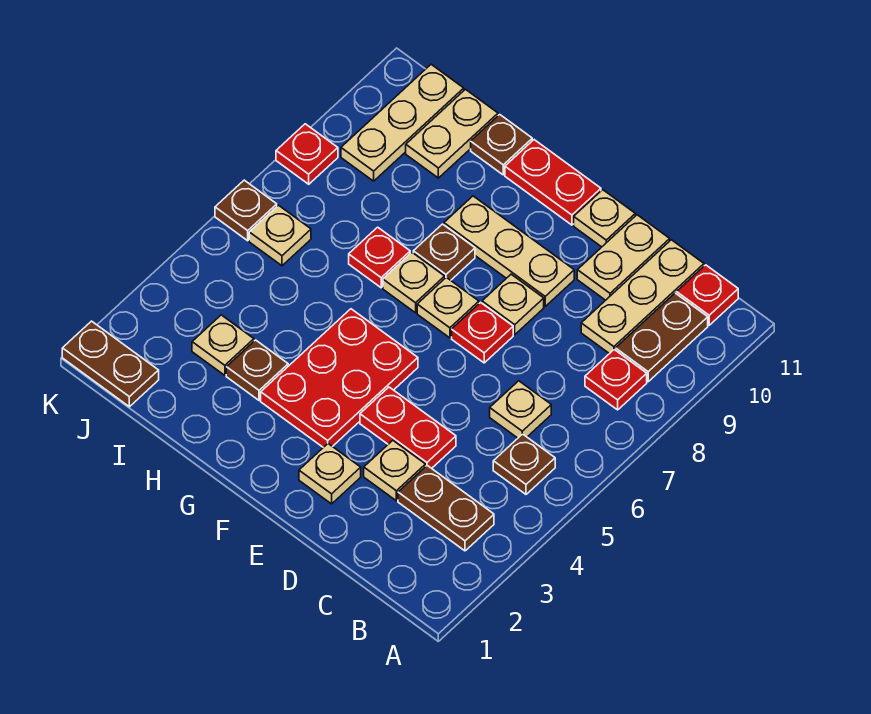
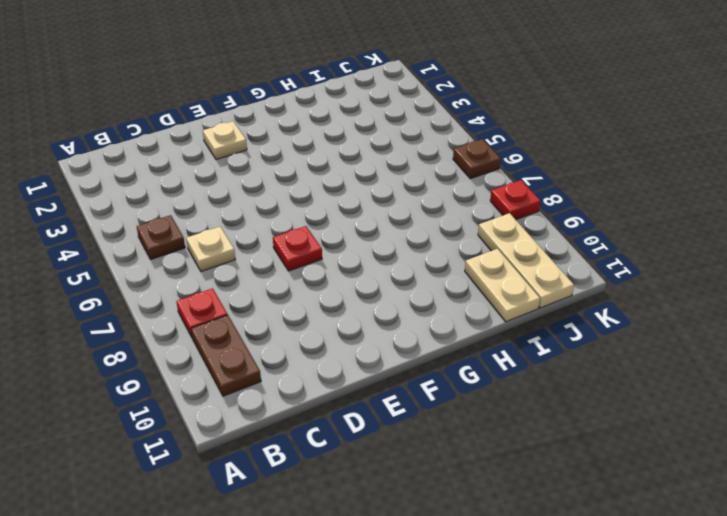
none -> brown 1x2 plate [398,465,494,551]
none -> red 1x1 plate [677,265,738,325]
none -> tan 1x3 plate [581,240,704,354]
none -> tan 1x1 plate [364,440,426,501]

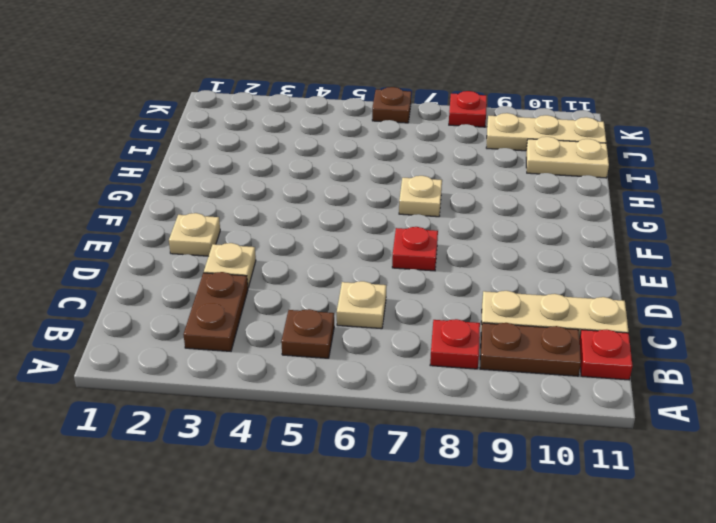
none -> red 1x2 plate [360,387,456,468]
none -> tan 1x2 plate [577,215,670,300]
none -> tan 1x1 plate [482,274,544,335]
none -> tan 1x3 plate [444,196,574,306]

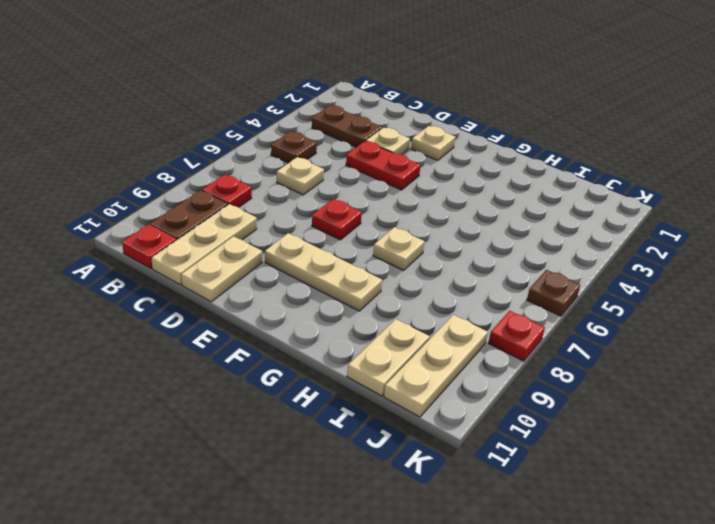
none -> tan 1x1 plate [482,274,544,335]
none -> tan 1x1 plate [574,190,635,247]
none -> red 2x3 plate [261,309,418,447]
none -> tan 1x1 plate [417,277,479,338]

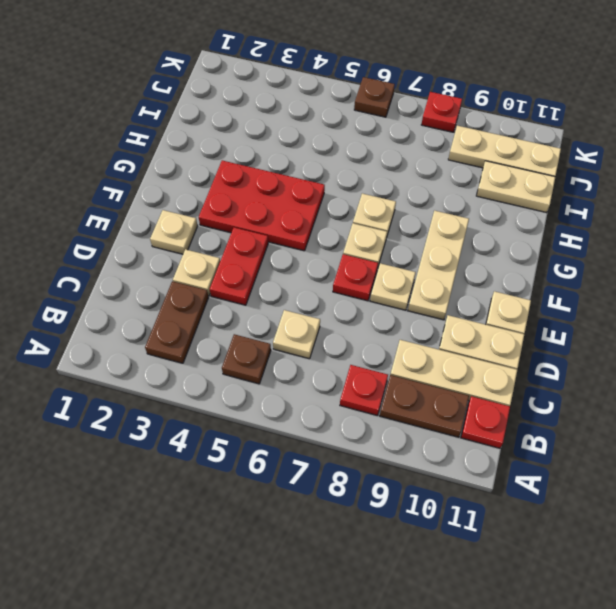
none -> red 1x2 plate [505,140,601,225]
none -> brown 1x1 plate [413,224,475,280]
none -> brown 1x1 plate [226,340,288,400]
none -> red 1x1 plate [349,227,410,288]

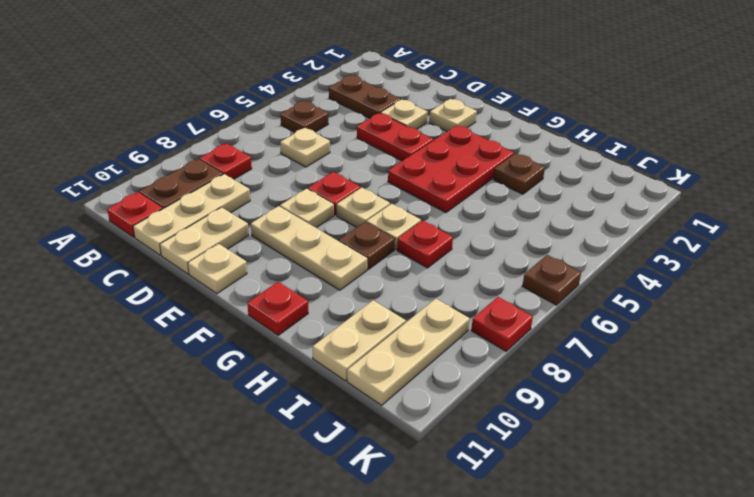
red 1x1 plate [247,282,308,335] -> red 1x2 plate [505,140,601,225]
none -> brown 1x1 plate [471,115,532,175]
none -> tan 1x1 plate [192,315,254,375]
none -> brown 1x2 plate [62,321,159,407]
none -> tan 1x1 plate [249,205,311,266]

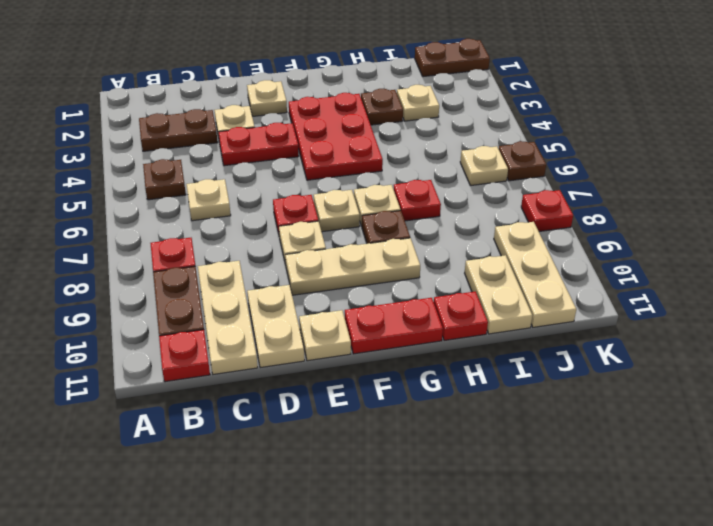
red 1x1 plate [434,291,488,341] -> brown 1x1 plate [471,115,532,175]

